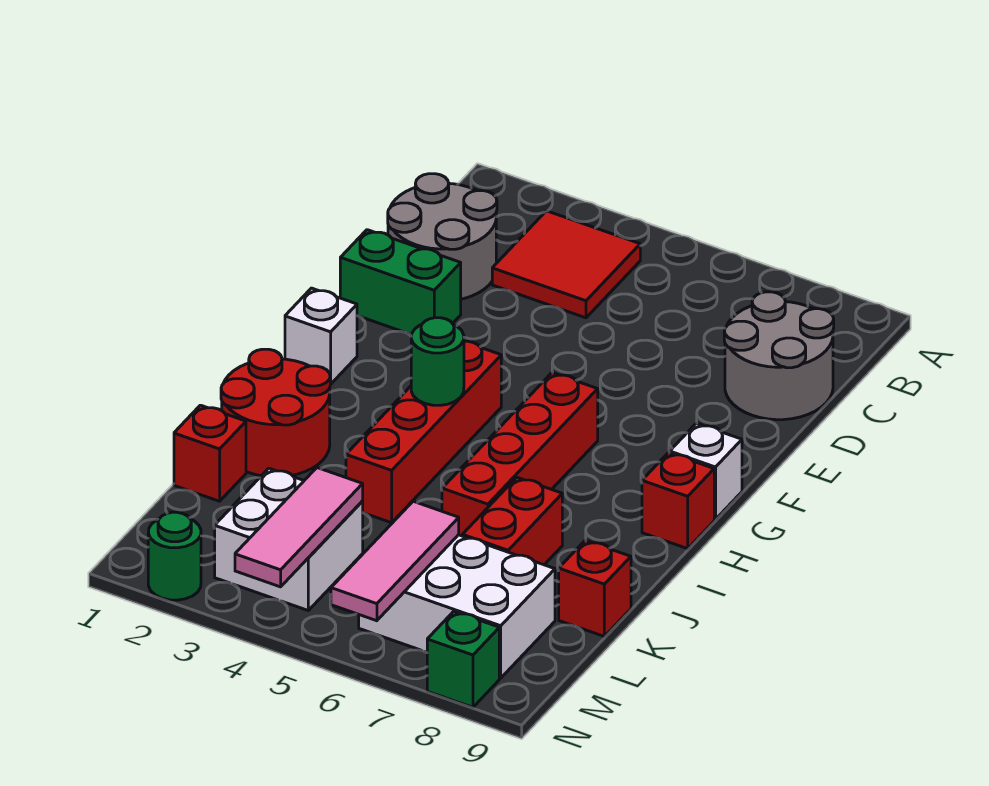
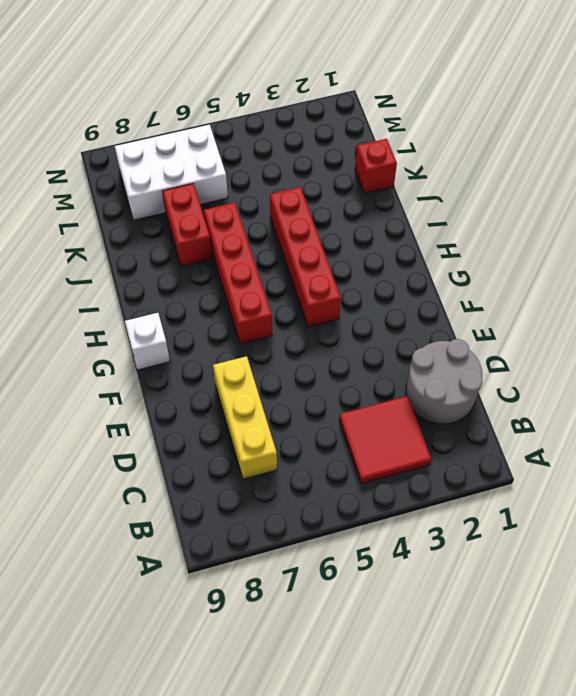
yellow 1x3 brick [213,356,277,479] -> none
none -> grey 2x2 round brick [724,292,834,420]
none -> green 1x2 brick [340,230,461,335]
none -> white 1x1 brick [285,288,357,384]

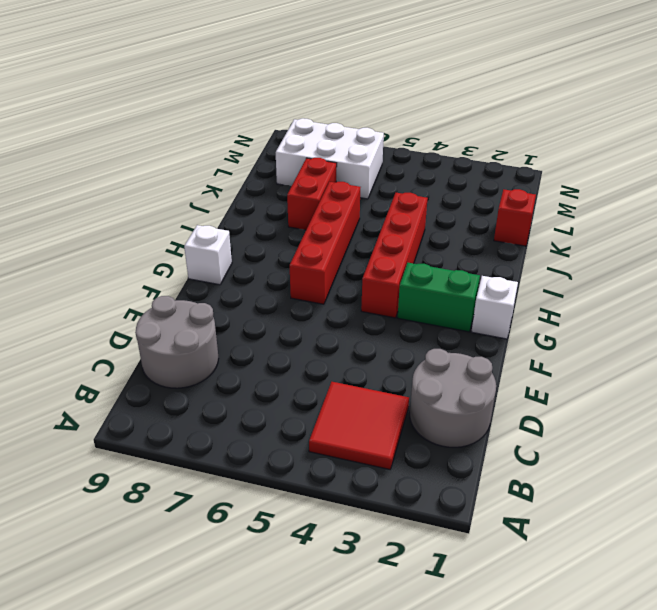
green 1x2 brick [398,263,480,332] -> green 1x2 brick moved to [340,230,461,335]
none -> red 1x1 brick [642,453,714,549]
none -> red 2x2 round brick [221,349,330,476]
none -> red 1x1 brick [559,540,631,636]

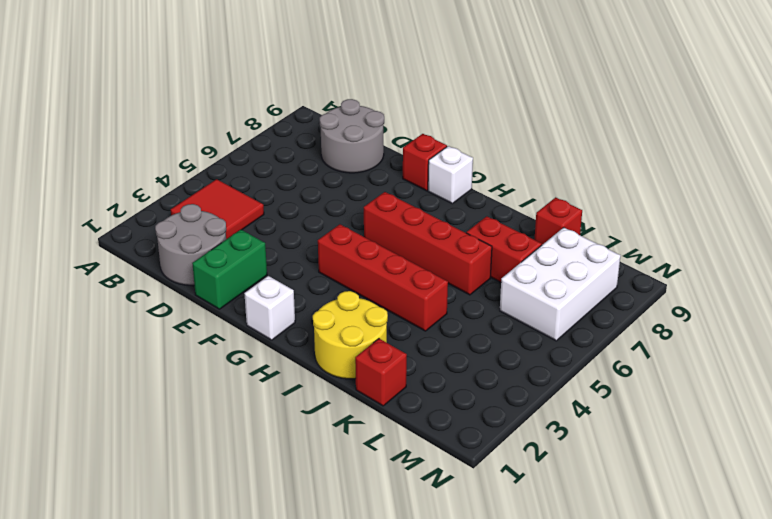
red 1x1 brick [403,134,447,191] -> red 1x1 brick moved to [642,453,714,549]
yellow 2x2 round brick [313,291,388,379] -> red 2x2 round brick [221,349,330,476]
none -> white 2x2 brick [215,468,363,610]
none -> green 1x1 round brick [148,512,201,600]
none -> green 1x1 brick [427,611,499,707]

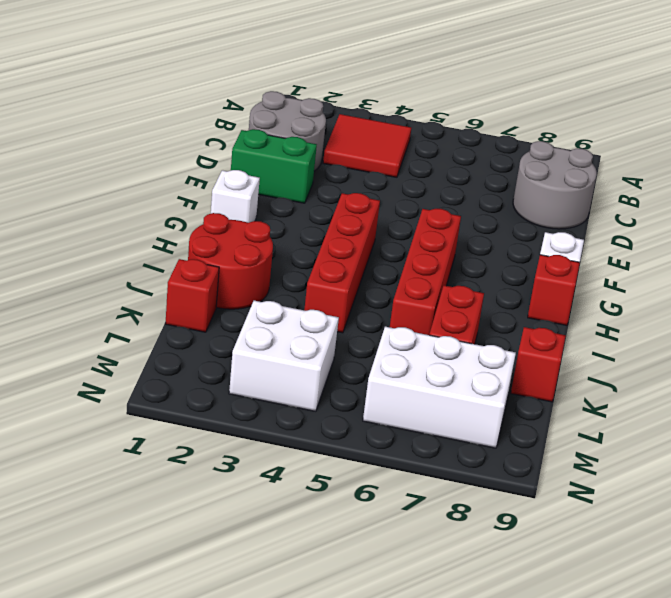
none -> green 1x1 round brick [148,512,201,600]
none -> green 1x1 brick [427,611,499,707]
none -> green 1x1 round brick [411,318,464,405]

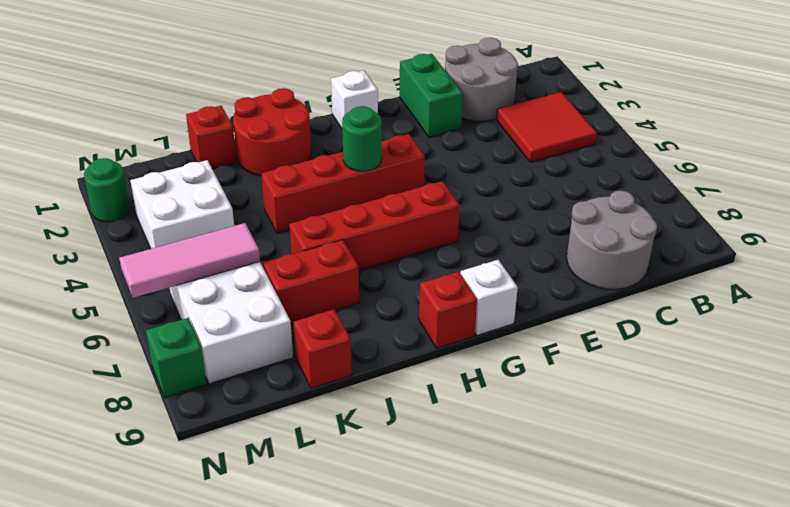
none -> pink 1x3 tile [235,468,363,587]

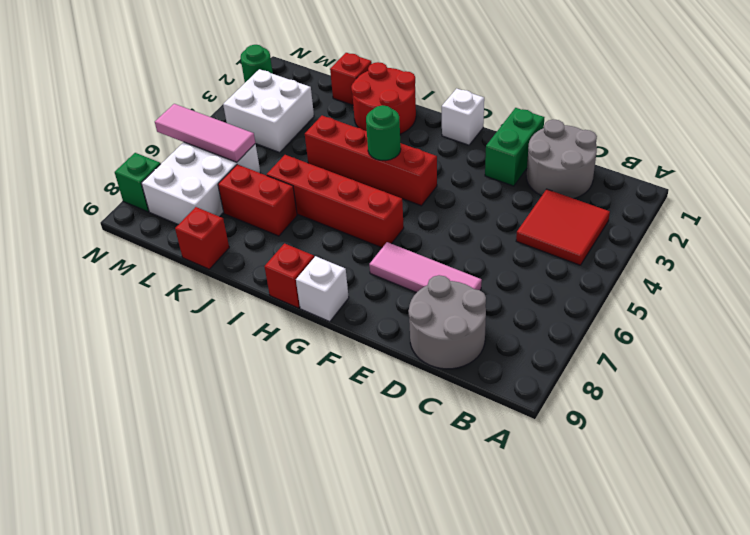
pink 1x3 tile [369,242,482,293] -> pink 1x3 tile moved to [235,468,363,587]

